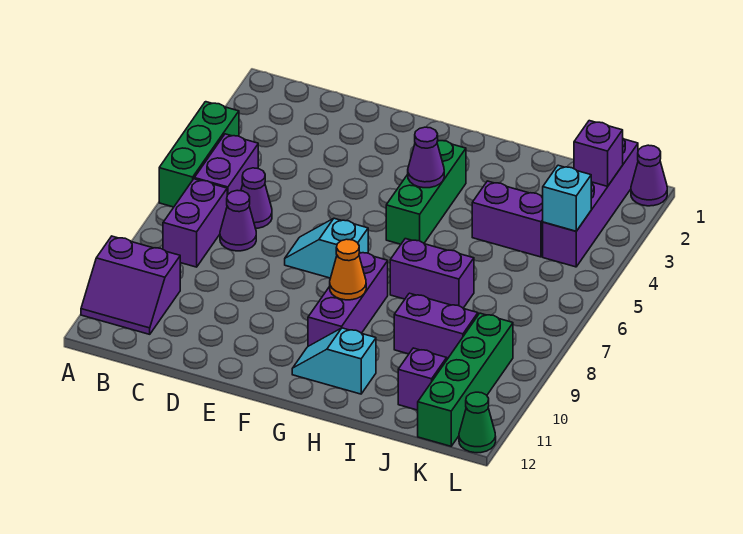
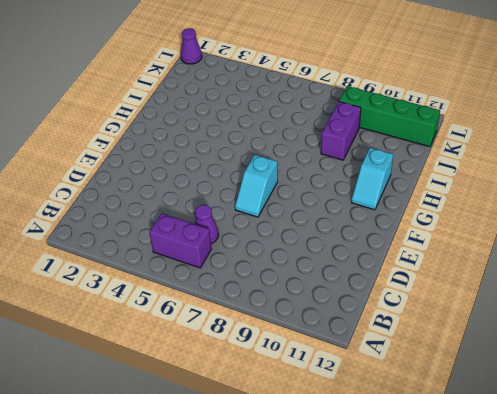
none -> green 1x3 brick [159,102,239,207]
none -> purple 2x2 slope [81,236,180,334]
none -> purple 1x2 brick [163,179,227,267]

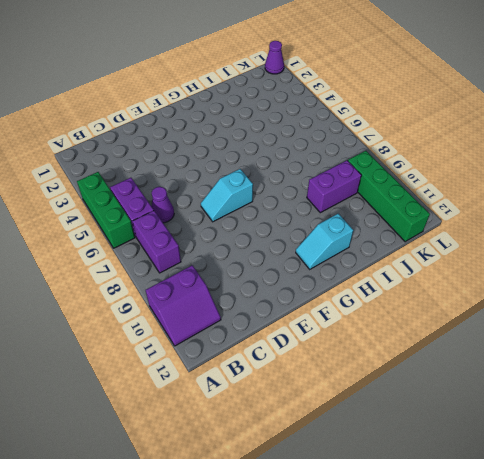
none -> purple 1x1 cone [220,190,256,251]
none -> green 1x3 brick [386,140,466,244]
none -> purple 1x3 brick [308,252,388,346]

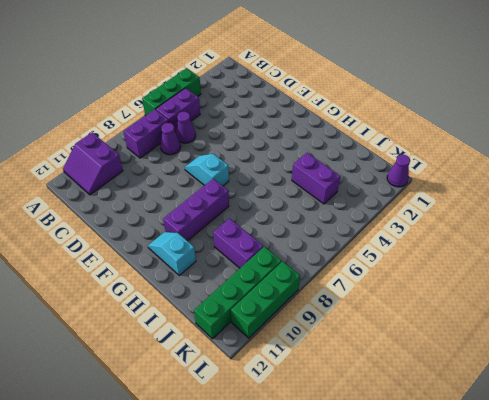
green 1x3 brick [231,261,300,338] -> green 1x3 brick moved to [386,140,466,244]
none -> purple 1x2 brick [390,239,474,308]
none -> purple 1x1 brick [398,348,447,410]
none -> purple 1x4 brick [543,139,638,267]

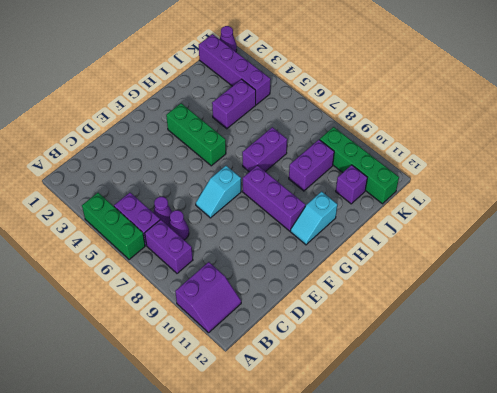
none -> green 1x1 cone [459,392,496,453]
none -> purple 1x1 cone [408,127,444,188]
none -> orange 1x1 cone [330,239,366,300]

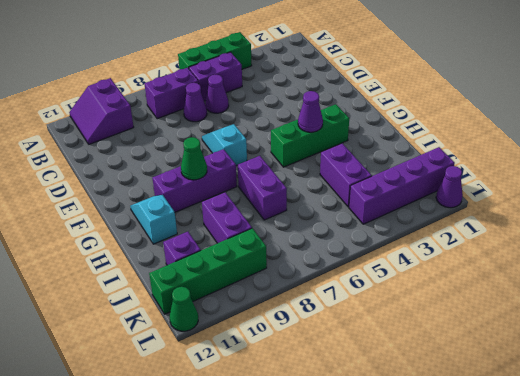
green 1x1 cone [181,137,207,180] -> orange 1x1 cone [330,239,366,300]
none -> purple 1x1 brick [574,121,623,186]
none -> cyan 1x1 brick [543,165,591,231]

